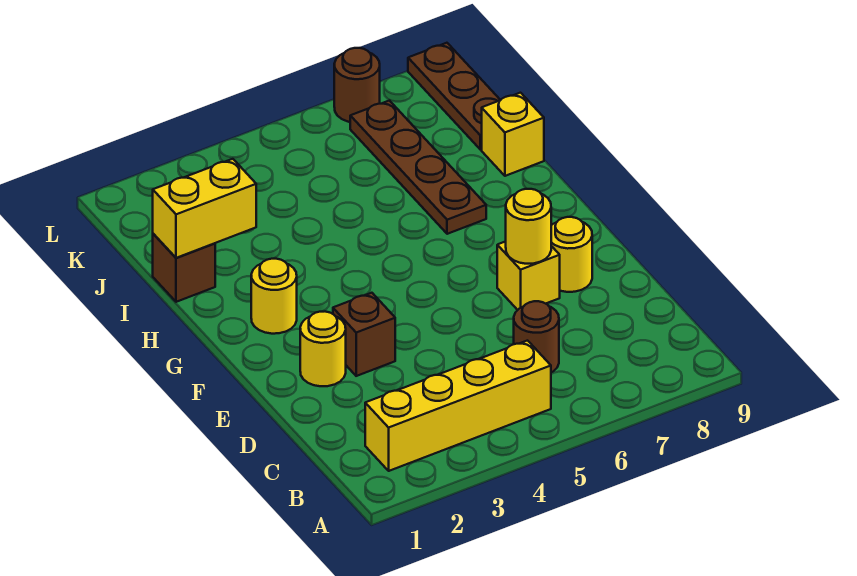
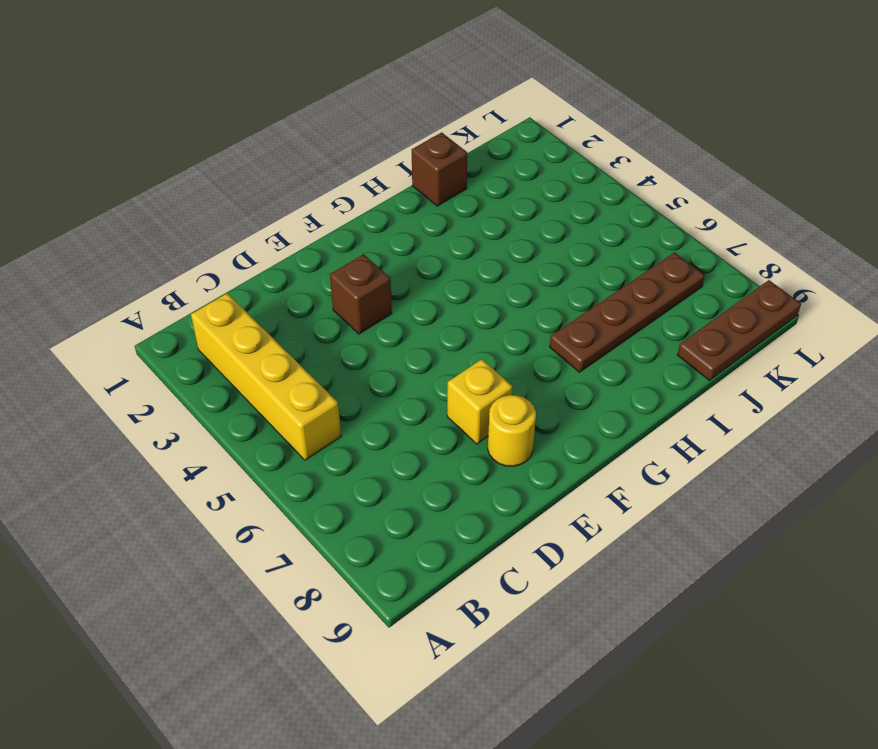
none -> brown 1x1 round brick [514,301,559,372]
none -> yellow 1x1 round brick [300,312,346,386]
none -> yellow 1x1 round brick [251,259,297,334]

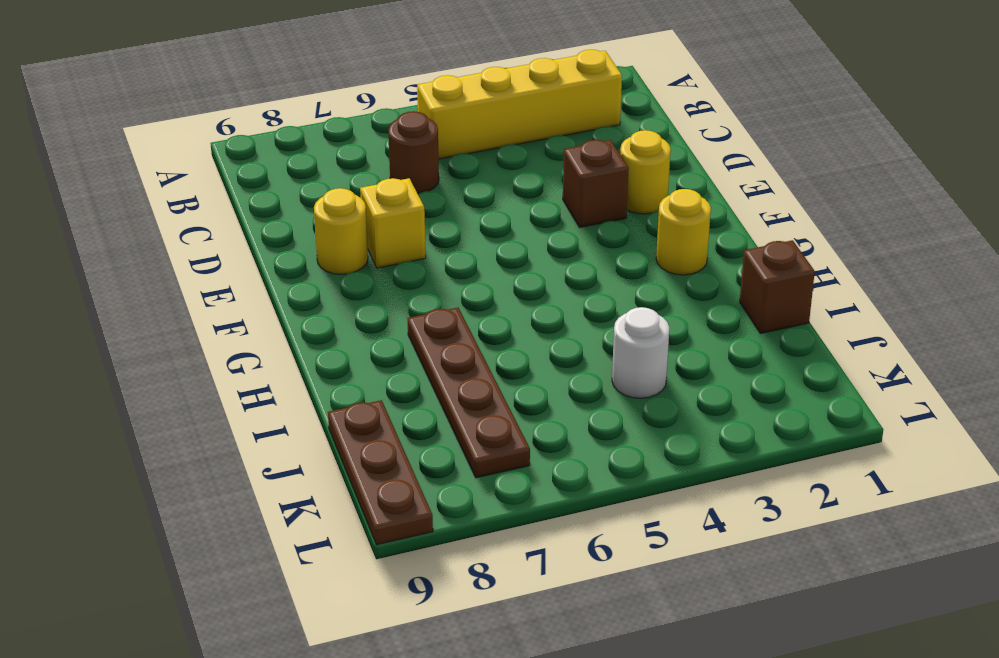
white 1x1 round brick [612,307,669,398] -> none
none -> yellow 1x1 brick [482,93,544,176]
none -> brown 1x1 round brick [334,48,380,122]
none -> yellow 1x1 round brick [506,189,551,264]

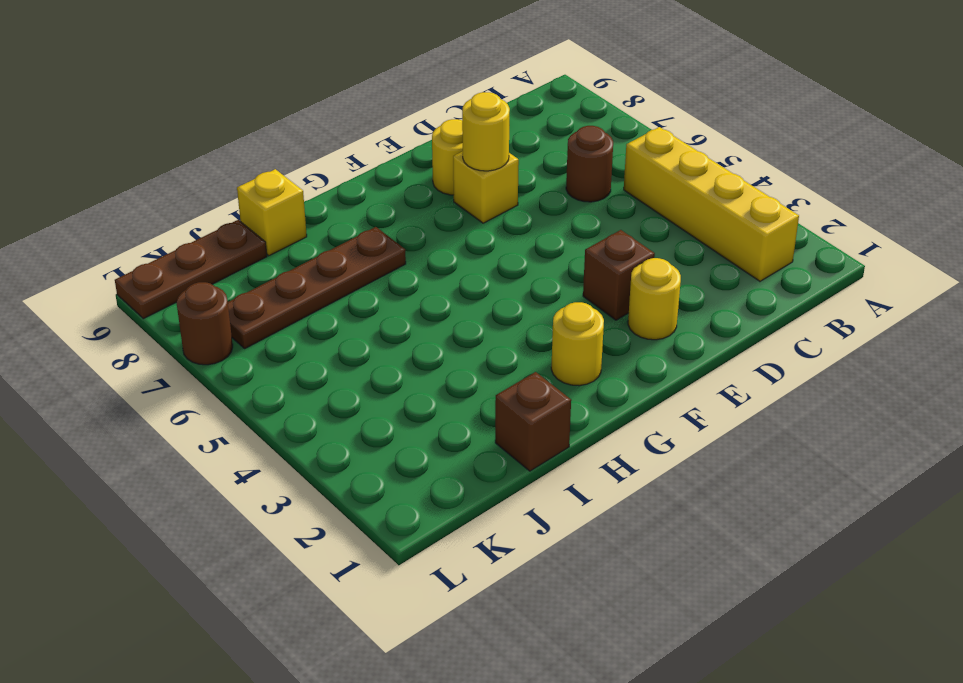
none -> yellow 1x2 brick [153,159,256,258]

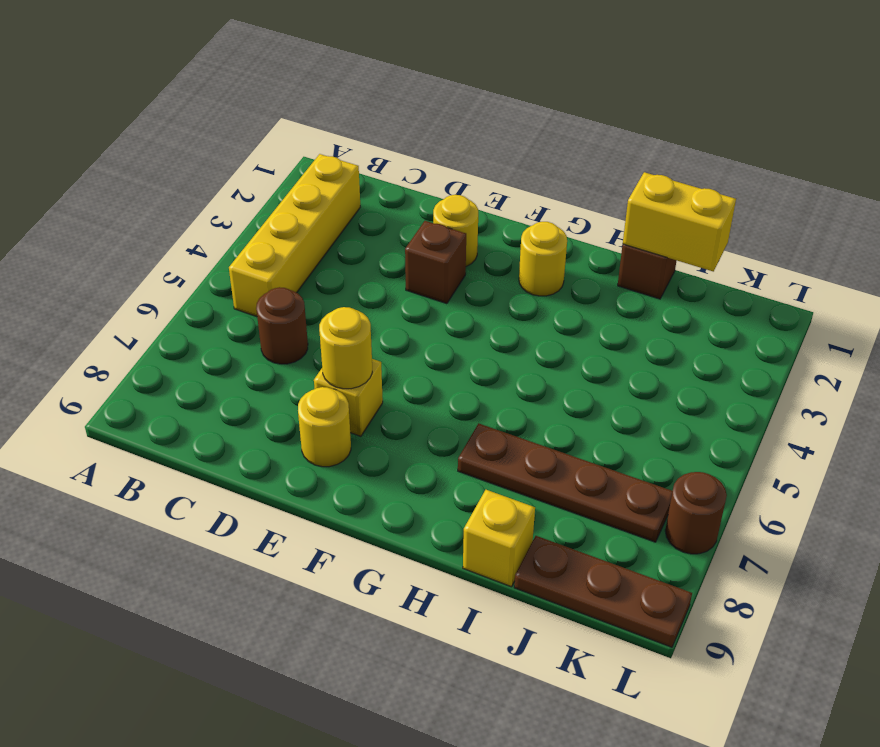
yellow 1x2 brick [623,172,736,272] -> yellow 1x2 brick turned to [153,159,256,258]

